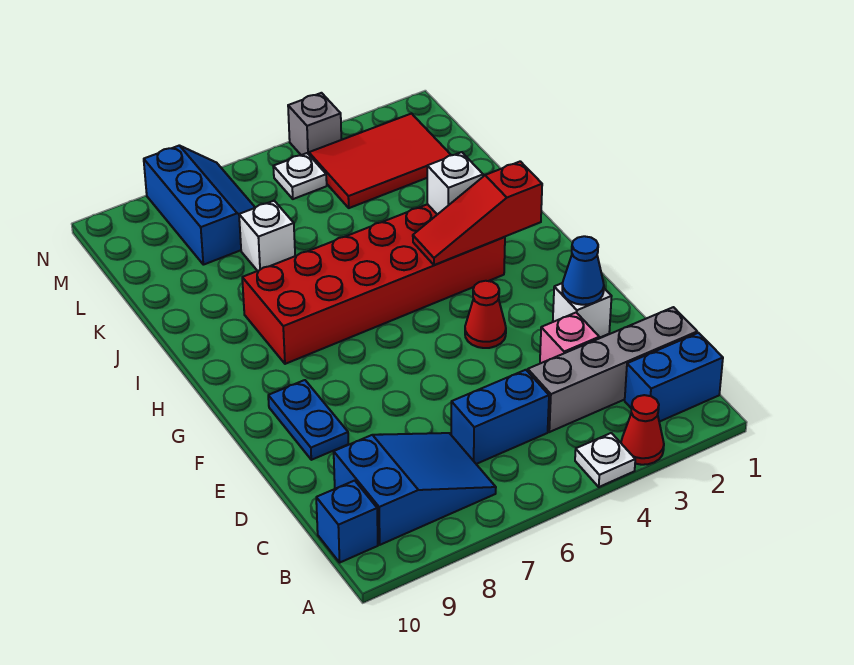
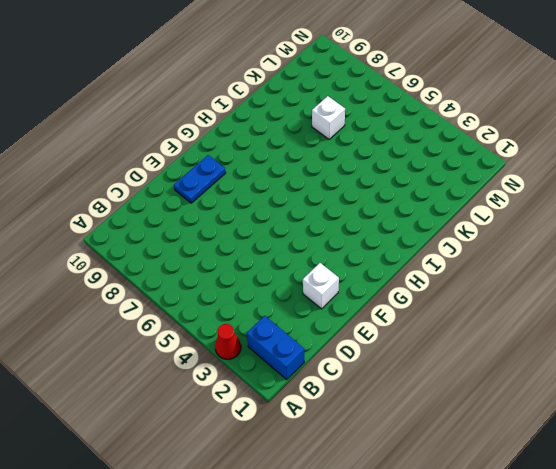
none -> white 1x1 plate [575,433,635,487]
none -> blue 2x3 slope [334,433,496,545]
none -> blue 1x1 brick [316,481,378,562]

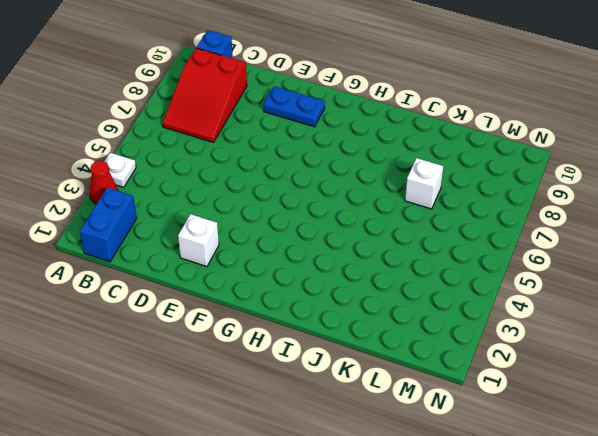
red 2x3 slope [163,48,247,142] -> blue 2x3 slope [334,433,496,545]
none -> grey 1x4 brick [528,307,697,432]
none -> blue 1x2 brick [451,370,549,464]
none -> pink 1x1 brick [540,313,599,363]

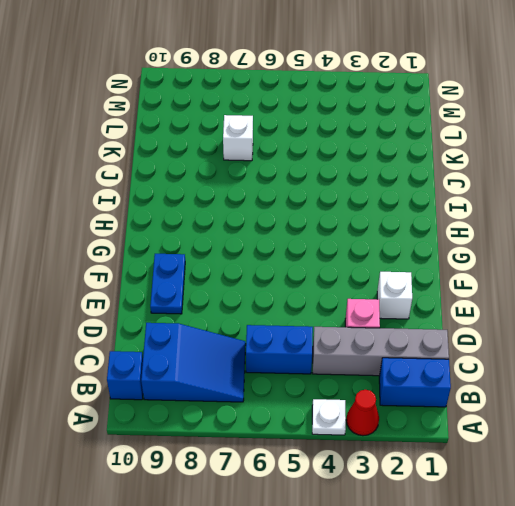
none -> red 1x1 cone [465,281,506,348]
none -> red 2x6 brick [242,204,505,364]
none -> red 2x3 tile [309,113,451,208]

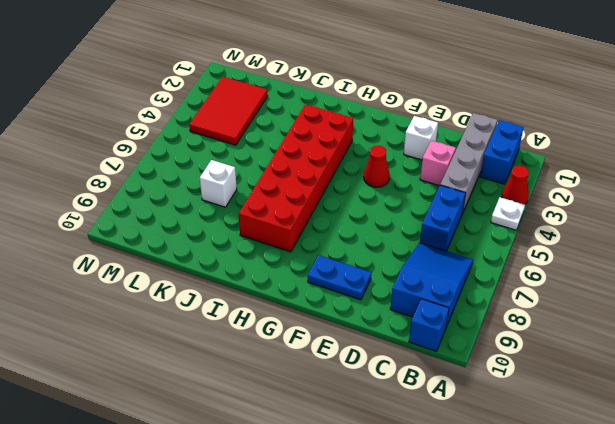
none -> blue 2x3 slope [144,145,255,265]
none -> white 1x1 plate [273,153,327,199]
none -> grey 1x1 brick [288,93,341,155]

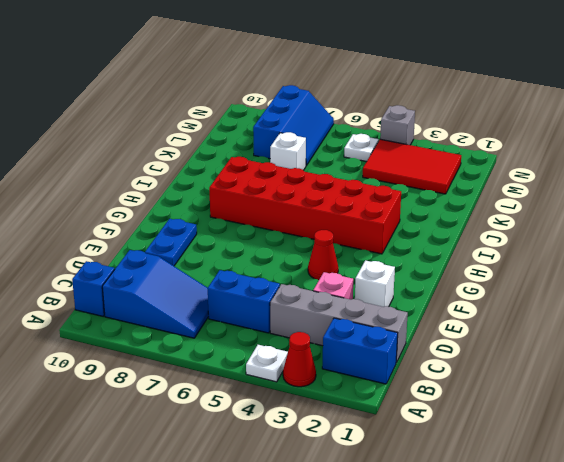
none -> blue 1x1 cone [562,236,604,305]
none -> red 1x3 slope [413,161,542,265]
none -> white 1x1 brick [427,152,483,215]

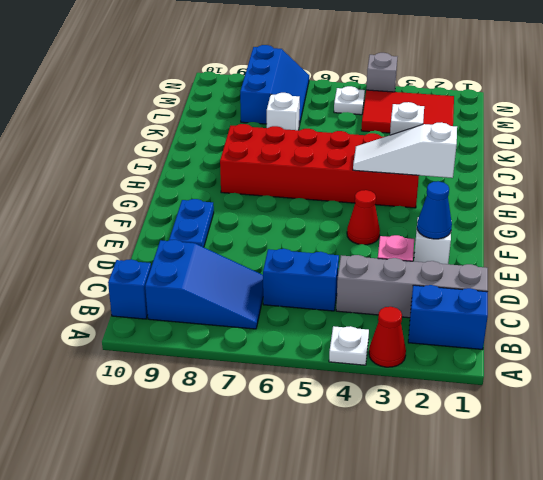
white 1x3 slope [353,122,457,178] -> red 1x3 slope [413,161,542,265]

